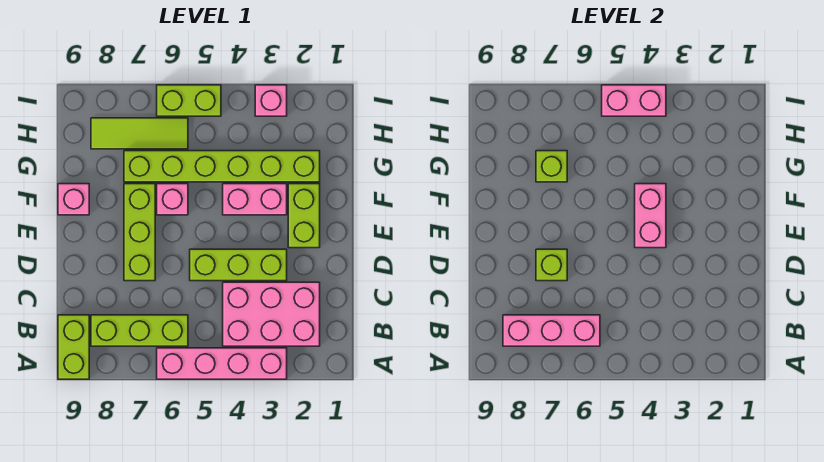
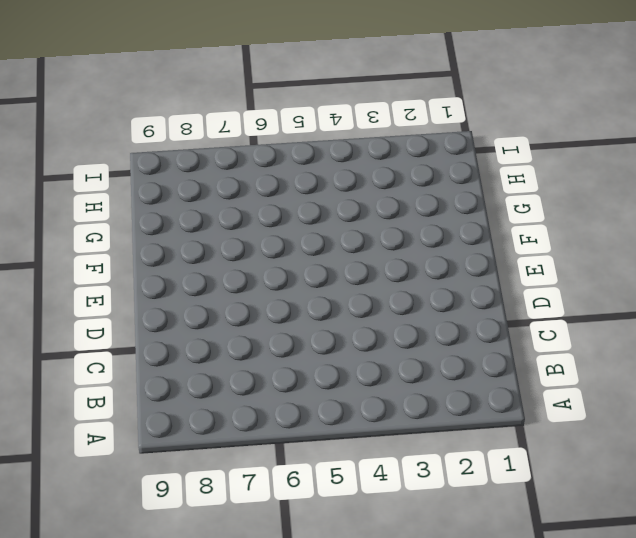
none -> pink 1x4 brick [157,348,287,379]
none -> lime 1x2 brick [58,315,89,379]
none -> pink 2x3 brick [223,282,320,346]

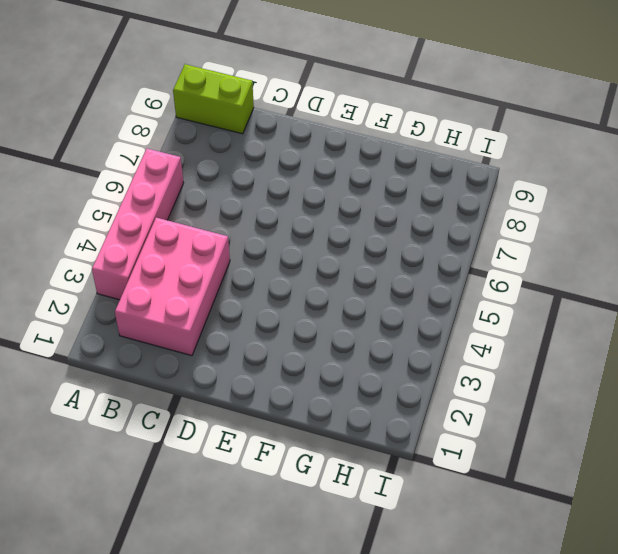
none -> lime 1x3 brick [91,315,188,346]
none -> lime 1x3 brick [190,249,287,281]
none -> lime 1x3 brick [124,184,155,281]

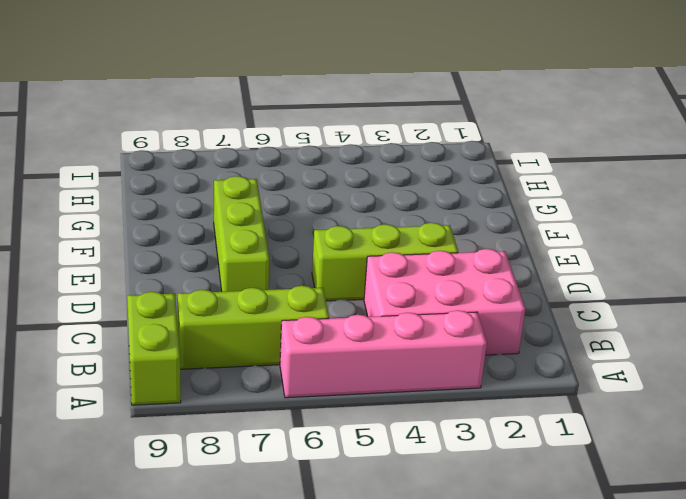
none -> lime 1x2 brick [288,184,320,248]
none -> pink 1x2 brick [223,184,287,215]
none -> pink 1x1 brick [157,184,188,215]

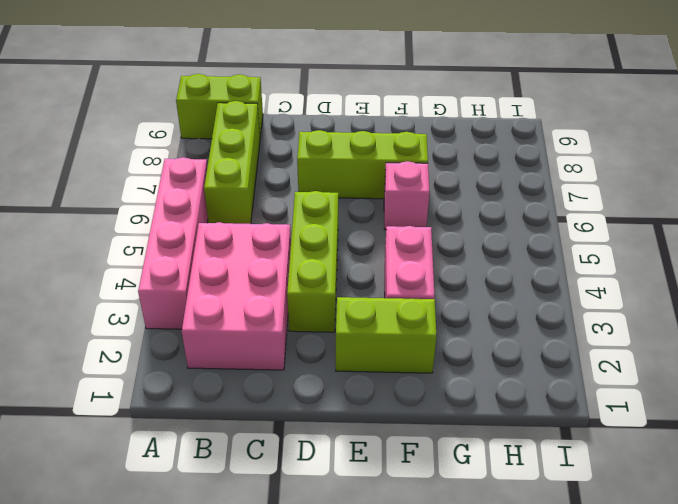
none -> pink 1x1 brick [58,184,89,215]
none -> lime 1x6 brick [124,151,320,182]
none -> lime 1x3 tile [91,118,188,149]

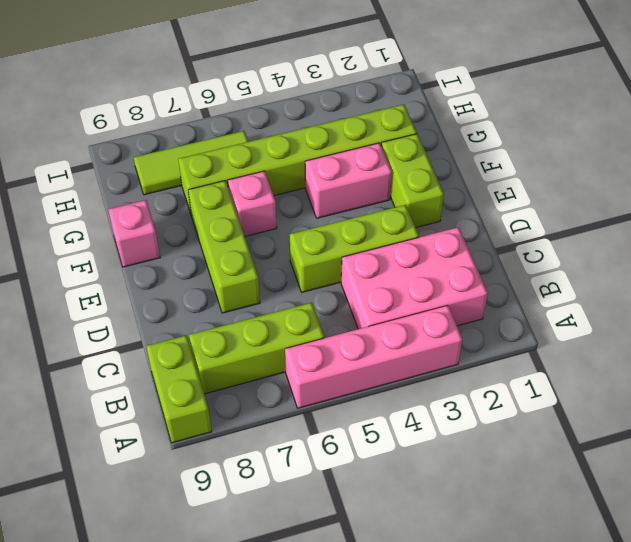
none -> pink 1x1 brick [255,85,287,116]
none -> lime 1x2 brick [157,85,221,116]
none -> pink 1x3 brick [503,315,600,346]

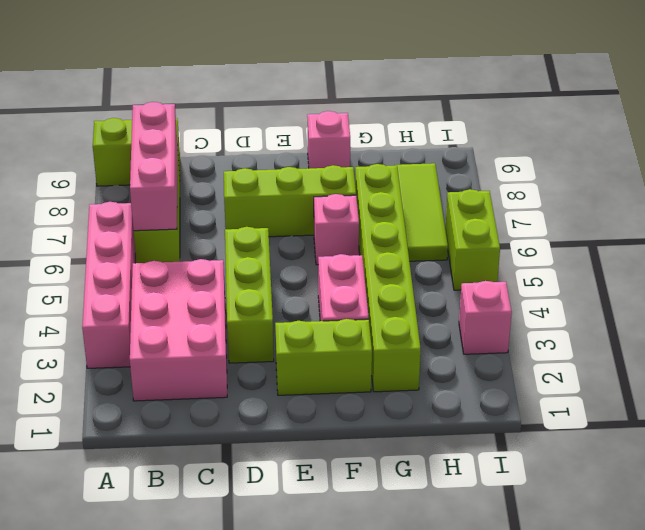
none -> lime 1x1 brick [536,249,567,281]
none -> pink 1x2 brick [635,184,666,248]
none -> lime 1x1 brick [536,151,567,182]

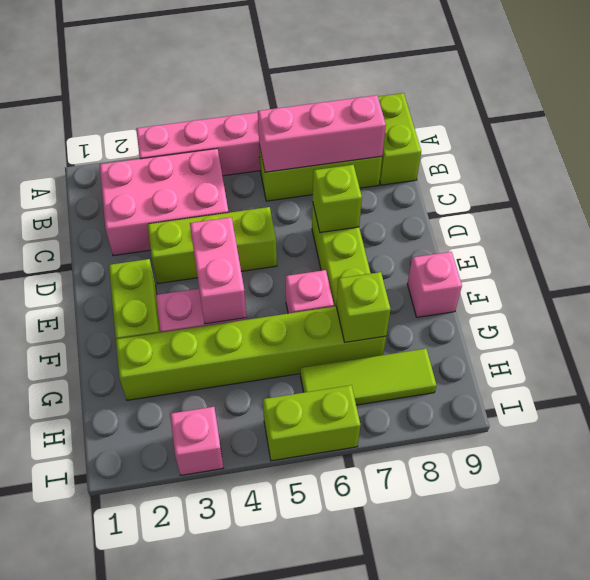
none -> pink 1x2 brick [602,85,666,116]

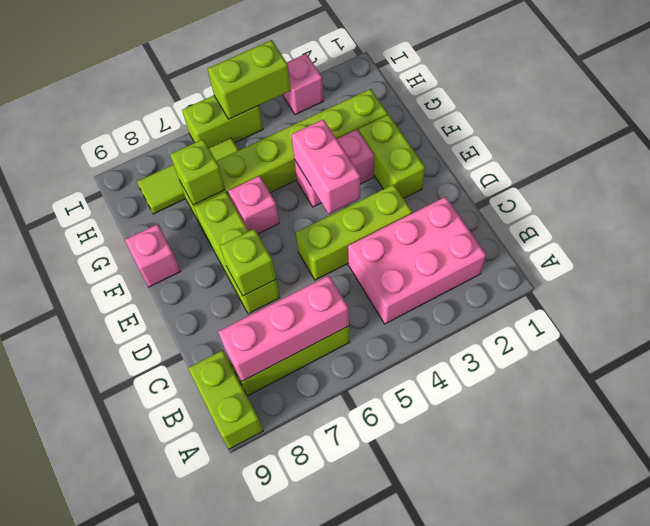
lime 1x2 brick [208,40,291,119] -> pink 1x2 brick [602,85,666,116]
none -> pink 1x4 brick [157,348,287,379]

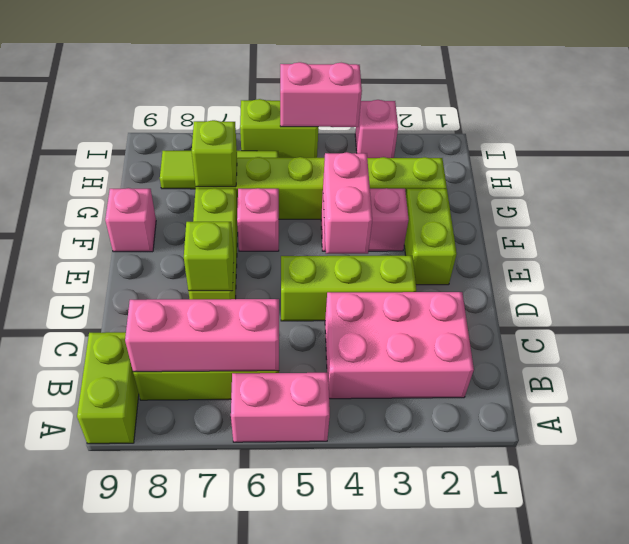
pink 1x2 brick [231,373,330,442] -> pink 1x4 brick [157,348,287,379]

